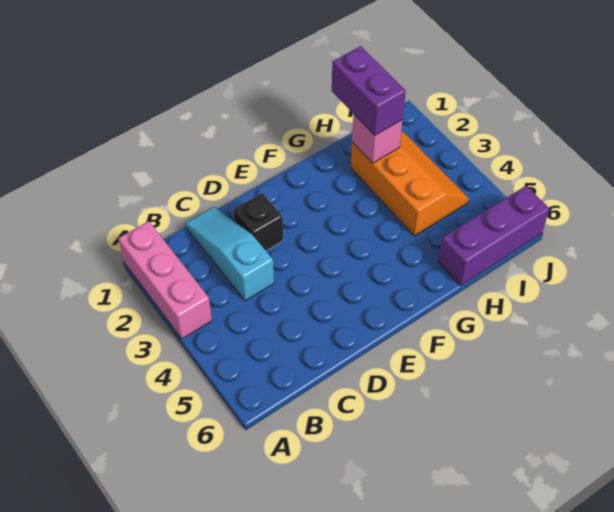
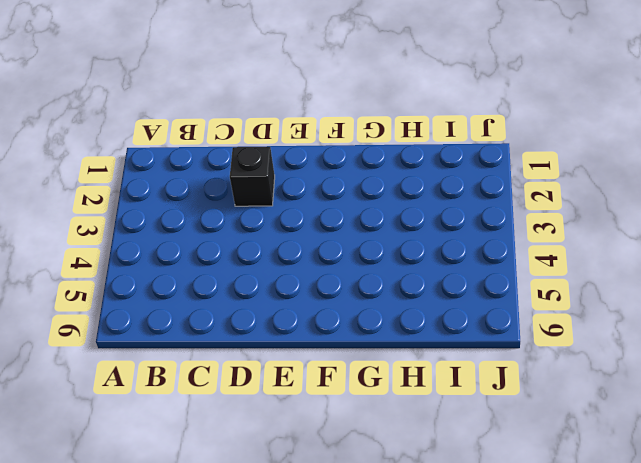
none -> pink 1x3 brick [118,221,212,339]
none -> cyan 1x3 slope [185,207,274,301]

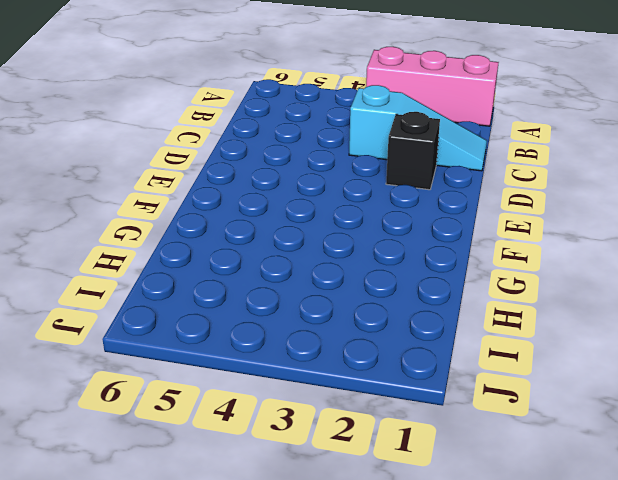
none -> orange 2x3 slope [351,132,469,236]
none -> purple 1x3 brick [438,186,549,286]

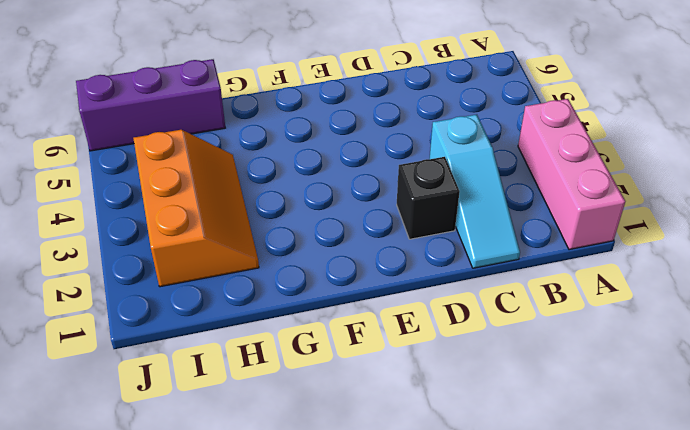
orange 2x3 slope [133,130,259,287] -> orange 2x3 slope turned to [351,132,469,236]
none -> pink 1x1 brick [352,114,403,163]
none -> purple 1x2 brick [332,46,406,136]

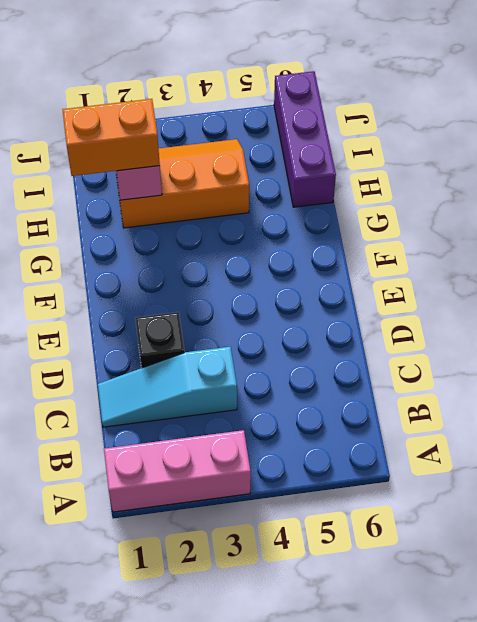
orange 1x2 brick [63,99,160,176] -> purple 1x2 brick [332,46,406,136]

